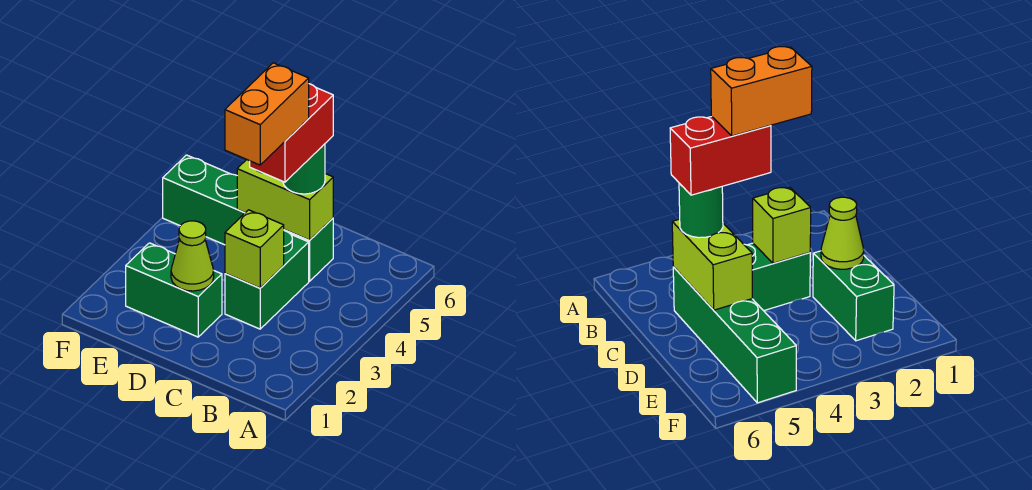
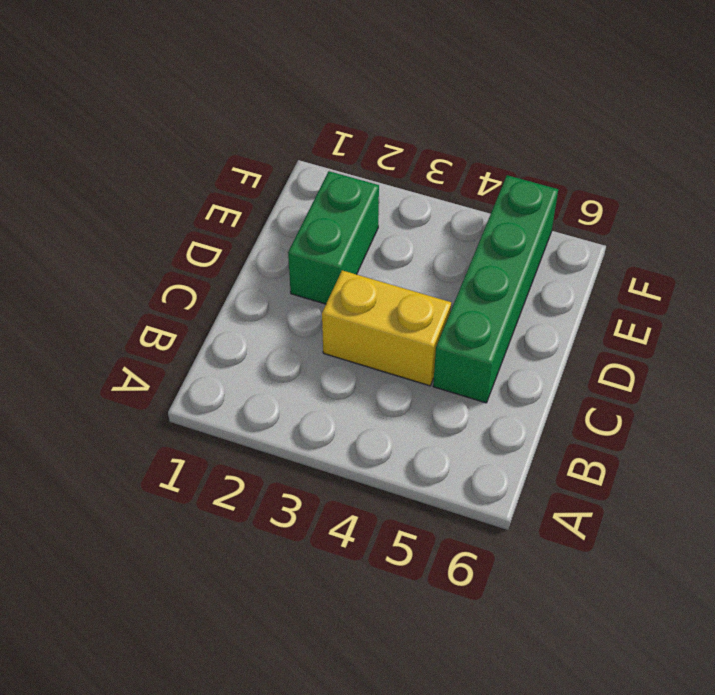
yellow 1x2 brick [322,270,451,386] -> green 1x2 brick [225,231,309,329]
none -> lime 1x1 brick [225,210,284,288]
none -> lime 1x2 brick [237,160,333,240]

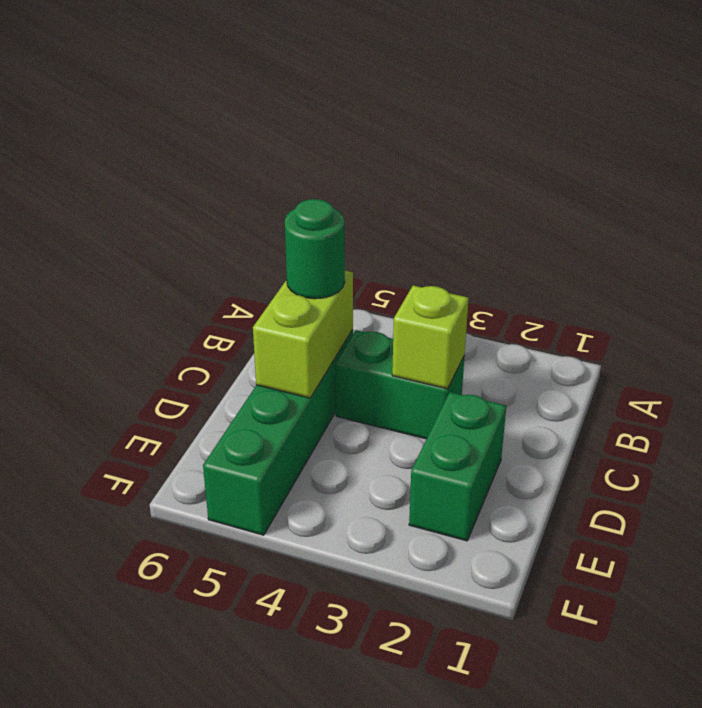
none -> lime 1x1 cone [171,221,214,291]
none -> red 1x2 brick [250,84,333,182]

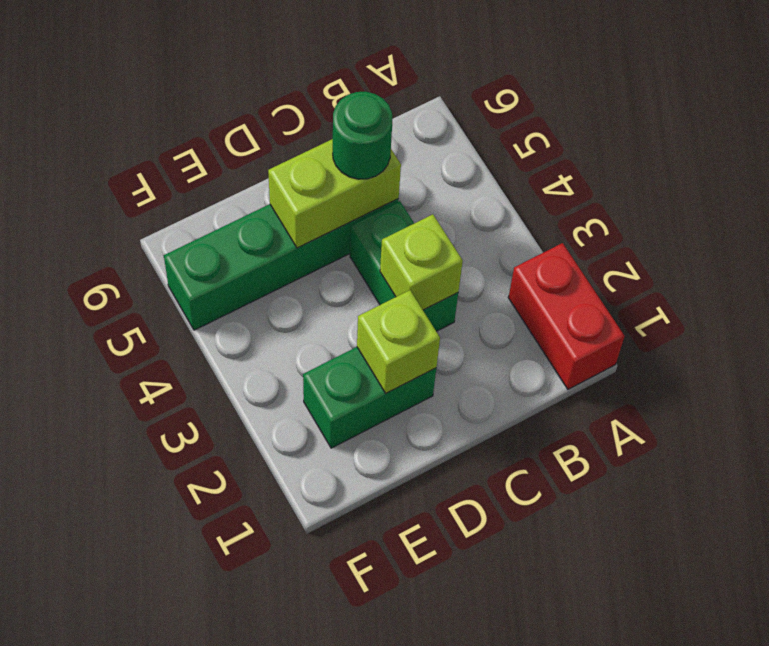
red 1x2 brick [508,243,624,389] -> red 1x2 brick moved to [250,84,333,182]
lime 1x1 brick [357,290,440,393] -> lime 1x1 cone [171,221,214,291]
none -> orange 1x2 brick [225,63,309,165]

